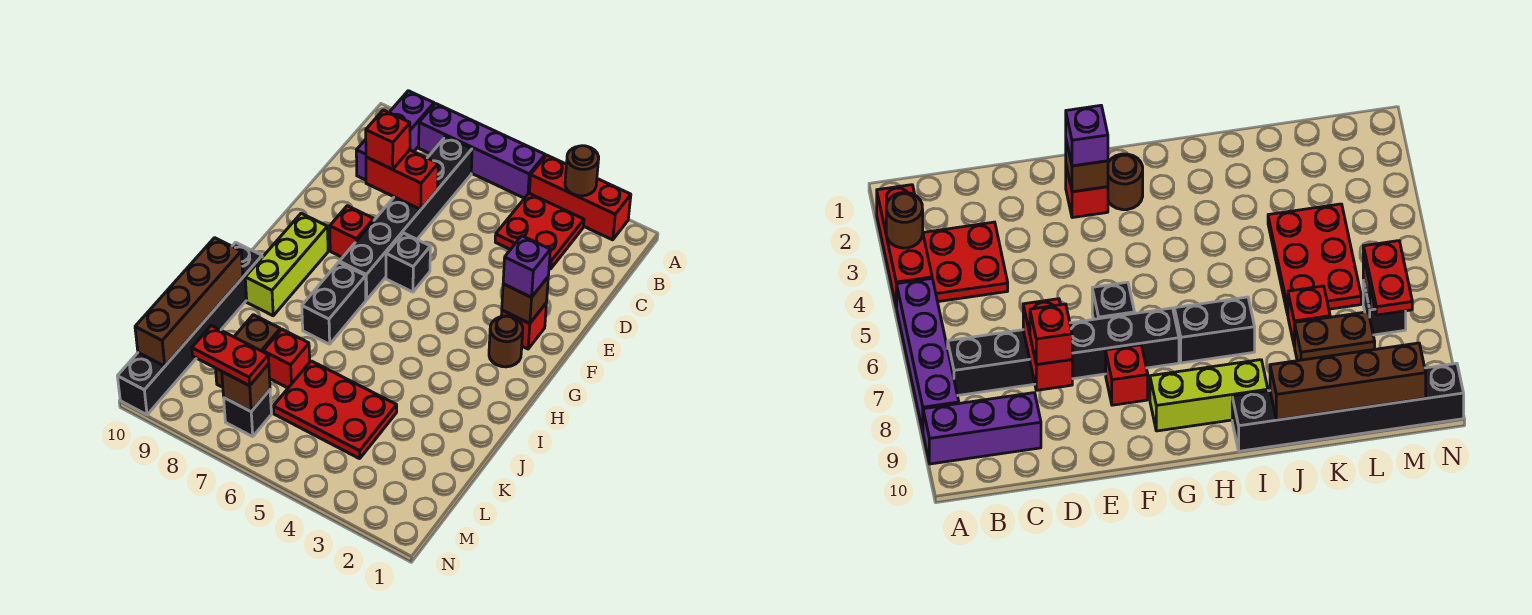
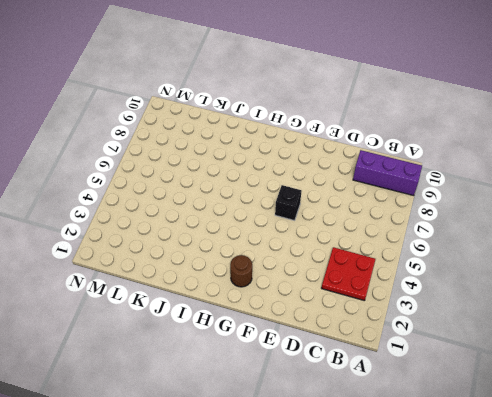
none -> red 1x3 brick [530,155,631,240]
none -> purple 1x4 brick [419,104,545,198]
none -> black 1x6 brick [339,137,472,300]

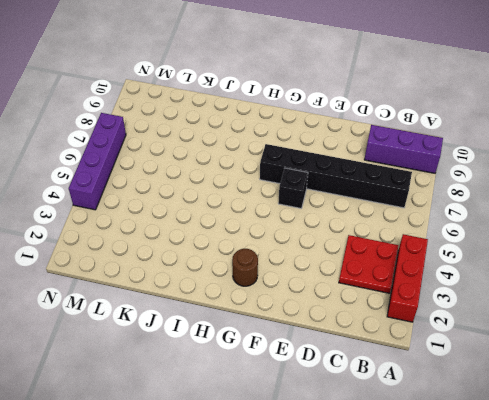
purple 1x4 brick [69,113,126,210] -> purple 1x4 brick moved to [419,104,545,198]
none -> red 1x1 brick [501,304,546,349]
none -> red 1x1 brick [330,206,374,258]
none -> lime 1x3 brick [245,213,328,316]

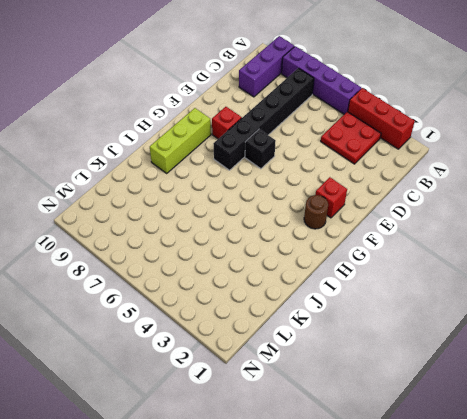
none -> black 1x2 brick [302,262,366,344]
none -> black 1x6 brick [117,242,262,415]
none -> red 2x3 plate [273,361,397,459]

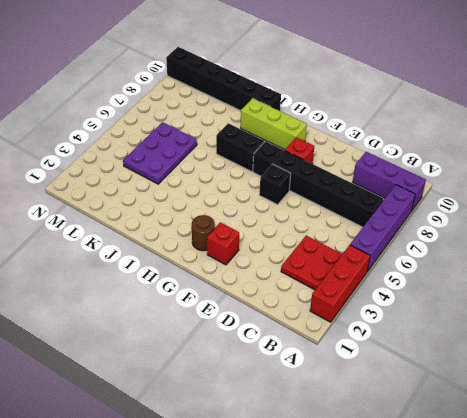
purple 2x3 plate [123,122,197,184] -> red 2x3 plate [273,361,397,459]
none -> red 1x1 brick [263,329,310,388]
none -> brown 1x2 brick [216,315,280,387]
none -> black 1x1 brick [224,390,271,436]

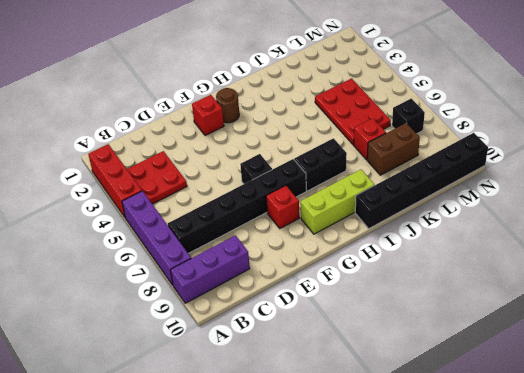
none -> brown 1x1 round brick [565,146,599,196]
none -> red 1x2 brick [366,150,438,210]
none -> brown 1x1 brick [502,277,548,324]

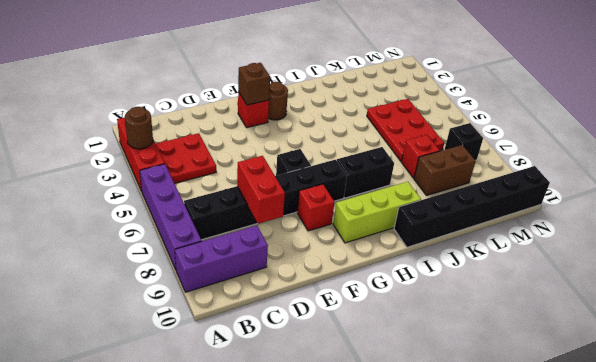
none -> brown 1x4 brick [135,238,243,366]
none -> brown 1x1 brick [222,364,270,411]
none -> red 1x1 brick [366,110,410,169]

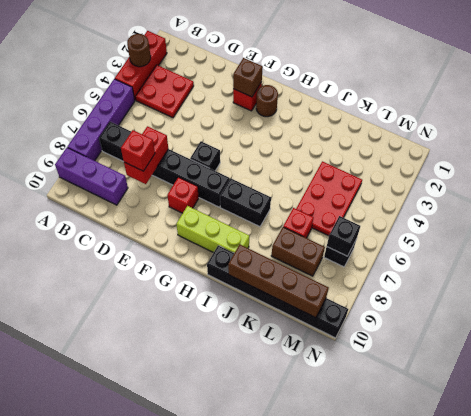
black 1x1 brick [327,216,360,256] -> brown 1x1 brick [222,364,270,411]
none -> purple 1x1 brick [503,236,550,297]
none -> red 1x2 plate [192,325,269,386]

